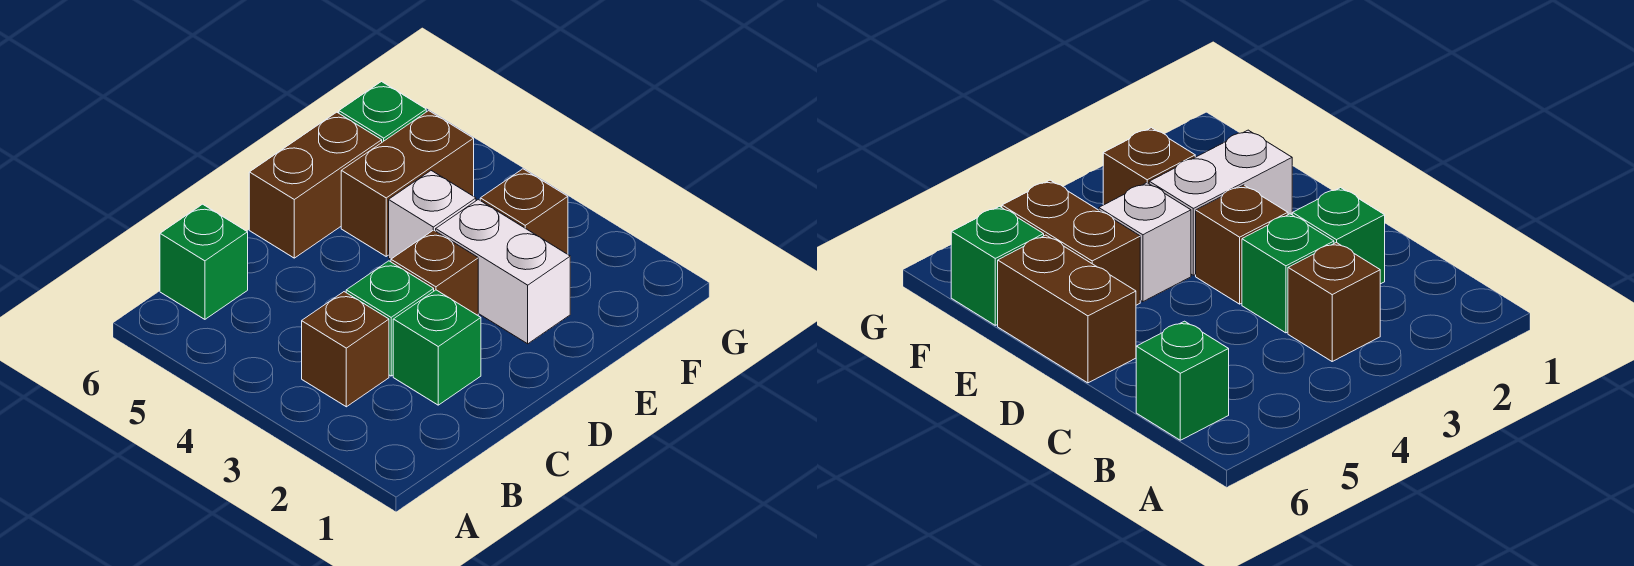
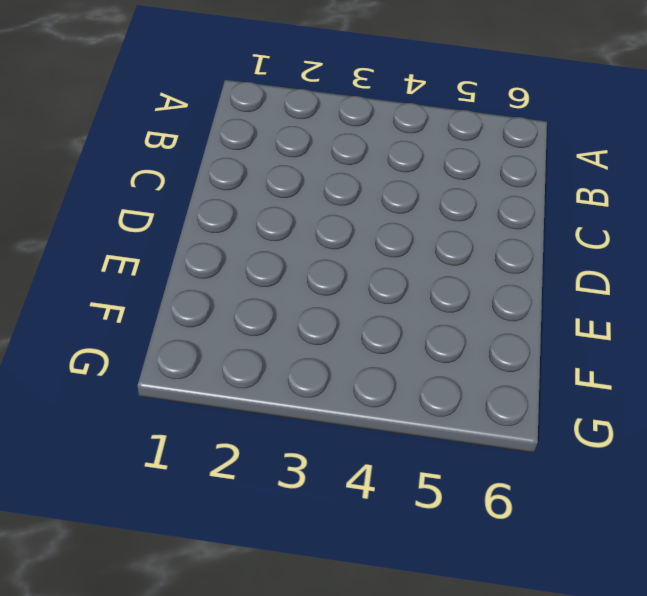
none -> brown 1x1 brick [302,292,389,407]
none -> green 1x1 brick [160,204,248,319]

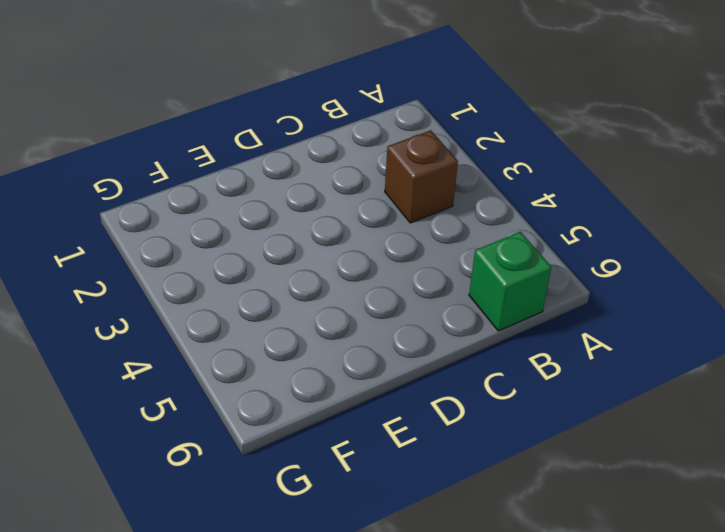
none -> green 1x1 brick [393,290,481,405]
none -> green 1x1 brick [346,261,434,376]

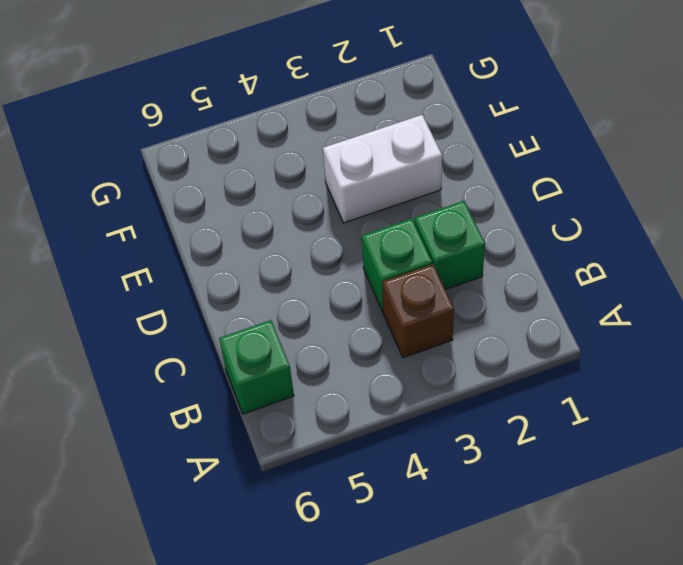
none -> brown 1x1 brick [391,230,478,315]
none -> brown 1x2 brick [249,112,382,258]

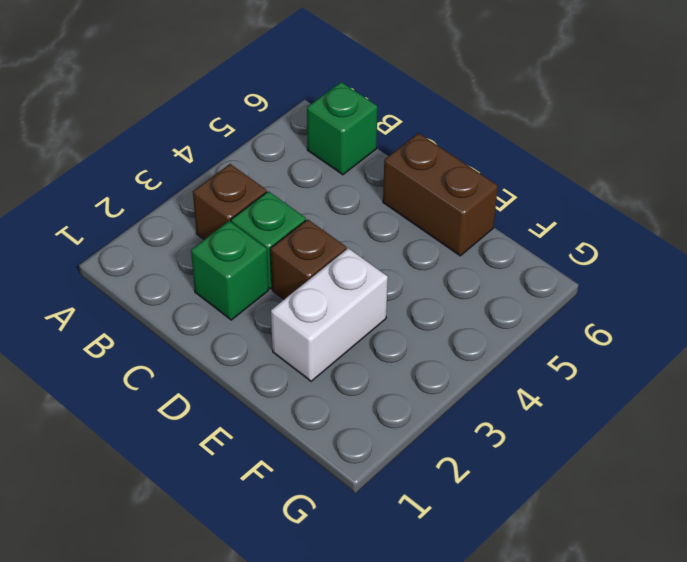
none -> white 1x1 brick [389,171,476,259]
none -> brown 1x2 brick [341,111,474,256]

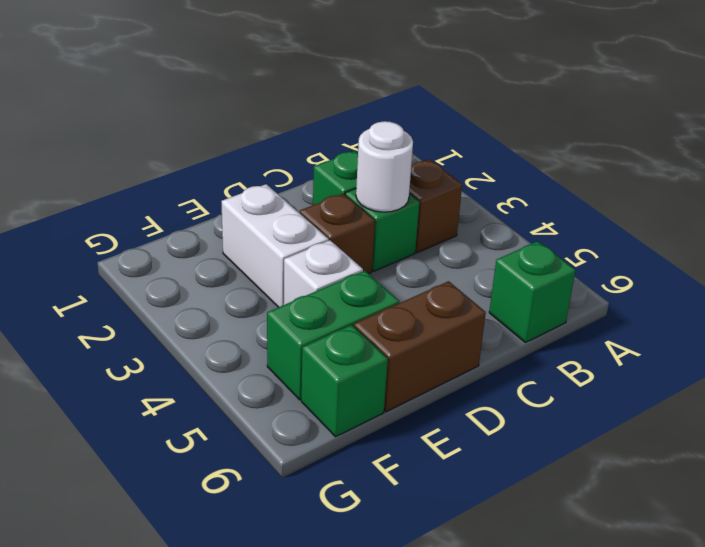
white 1x1 round brick [356,121,413,212] -> none
green 1x2 brick [267,271,399,400] -> brown 1x2 brick [341,111,474,256]
none -> brown 1x1 brick [480,169,568,254]

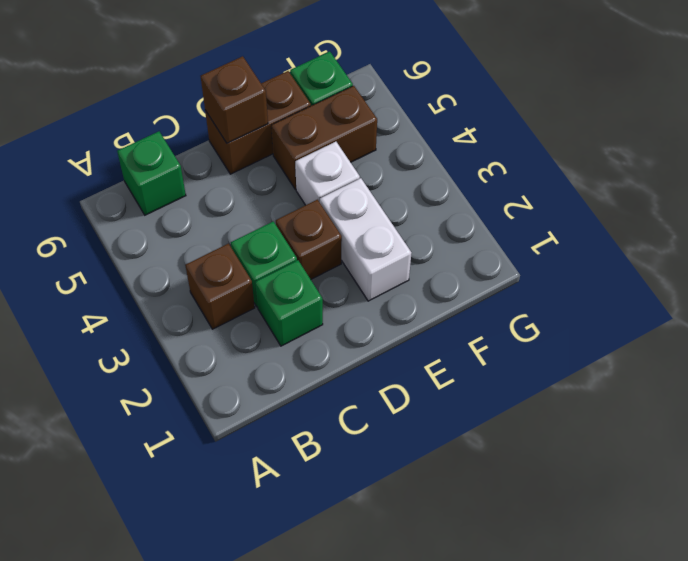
brown 1x1 brick [201,56,268,143] -> brown 1x1 brick moved to [480,169,568,254]

